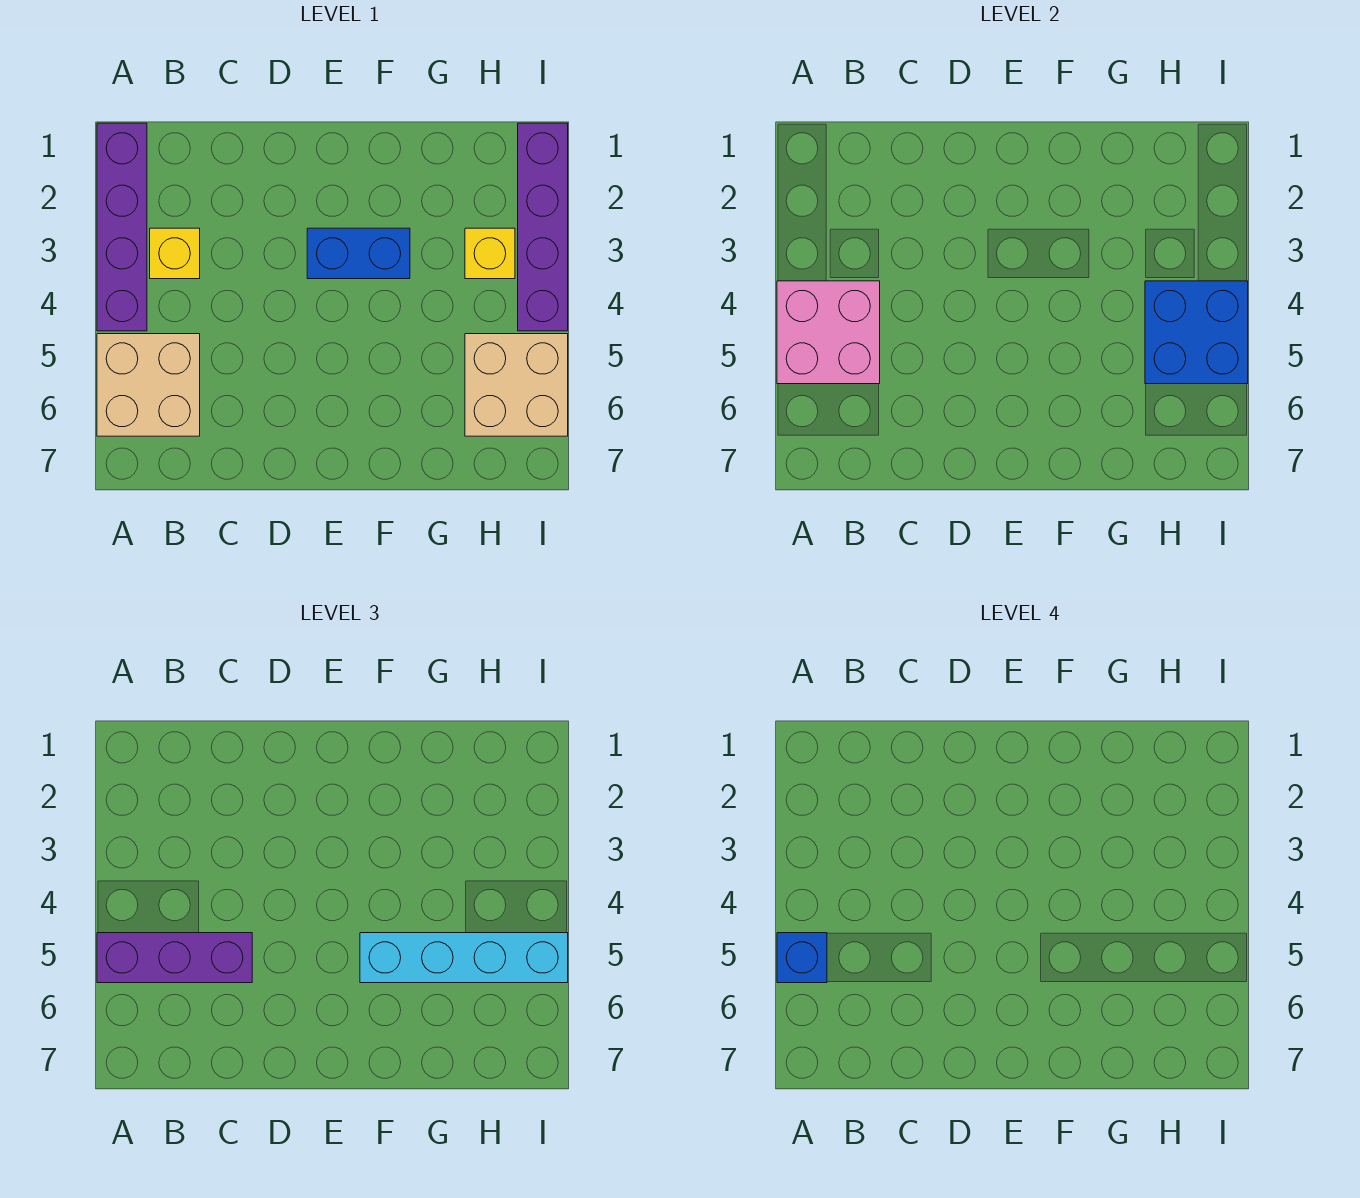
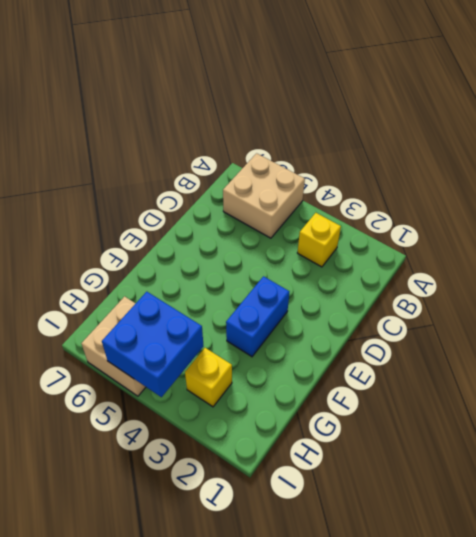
none -> purple 1x4 brick [97,123,147,331]
none -> purple 1x4 brick [518,123,568,331]
none -> pink 2x2 brick [777,281,880,384]

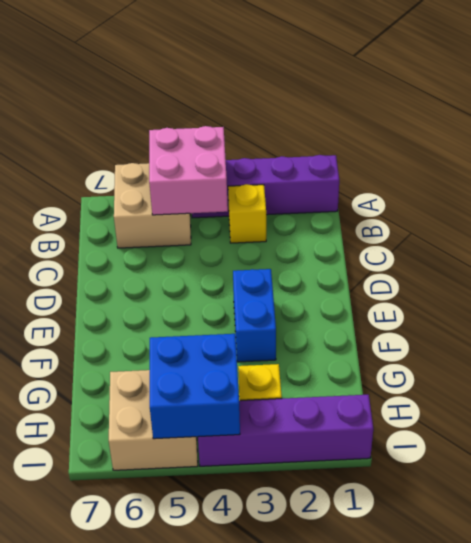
none -> purple 1x3 brick [97,933,252,983]
none -> cyan 1x4 brick [360,933,568,983]
none -> blue 1x1 brick [777,933,827,983]

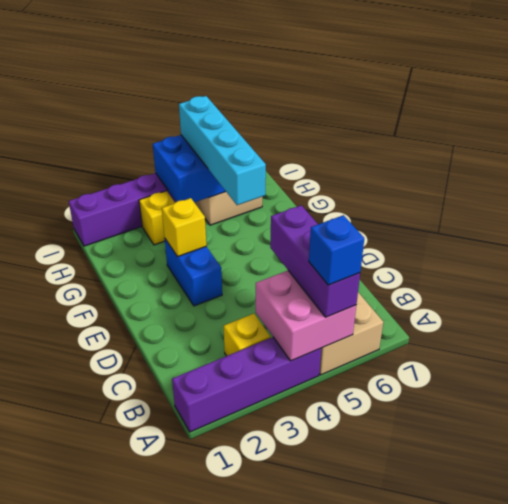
yellow 1x1 brick [162,198,206,257] -> none

